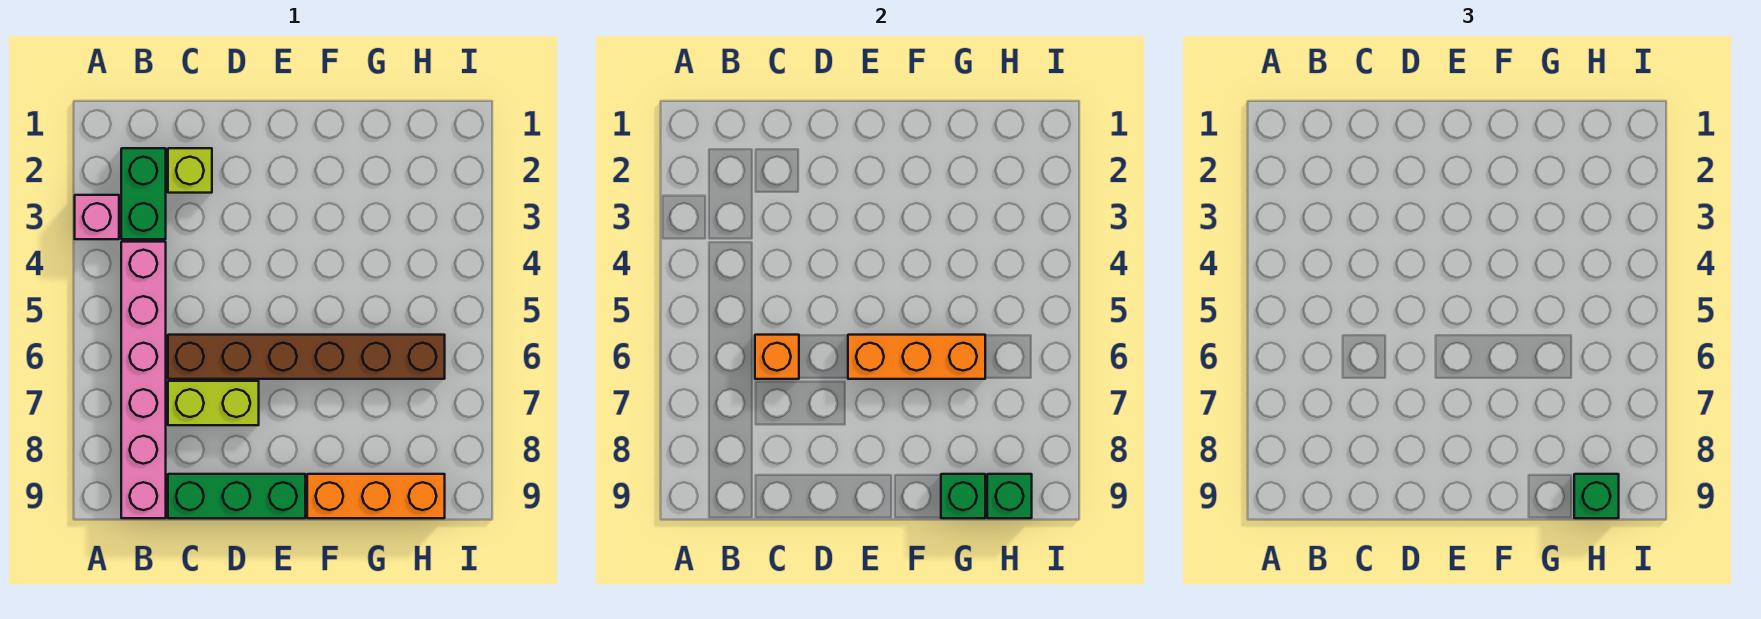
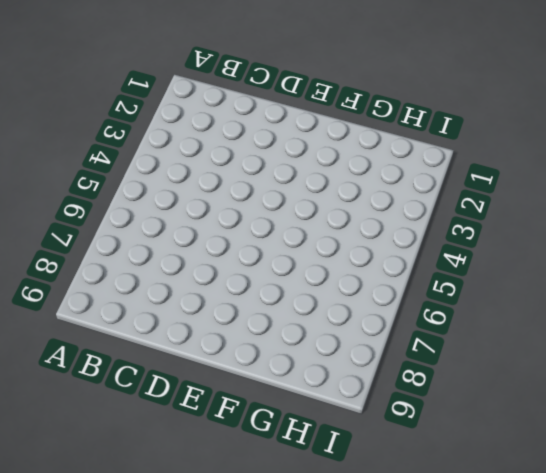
none -> pink 1x1 brick [75,195,119,239]
none -> green 1x2 brick [121,148,166,239]
none -> pink 1x6 brick [121,242,166,518]

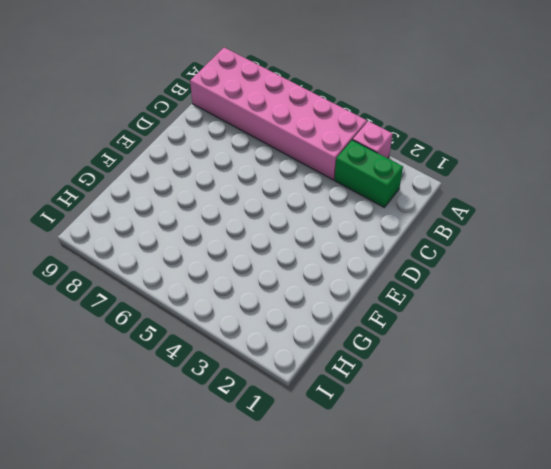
pink 2x6 brick [190,48,367,180] -> pink 1x6 brick [121,242,166,518]
none -> lime 1x1 brick [168,148,212,193]
none -> brown 1x6 brick [168,335,445,379]
none -> lime 1x2 brick [168,381,259,425]

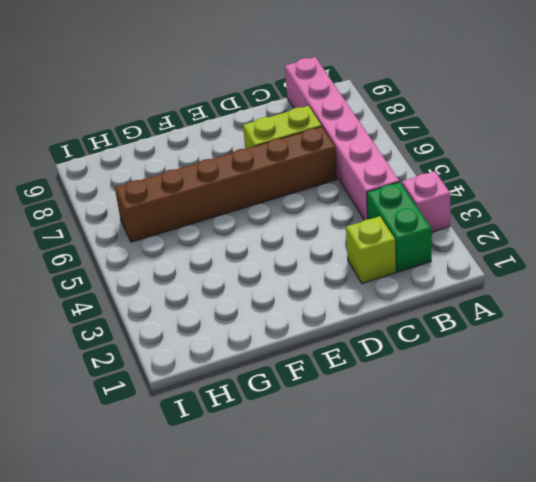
none -> green 1x3 brick [168,474,305,518]
none -> orange 1x3 brick [307,474,445,518]
none -> orange 1x1 brick [755,335,799,379]

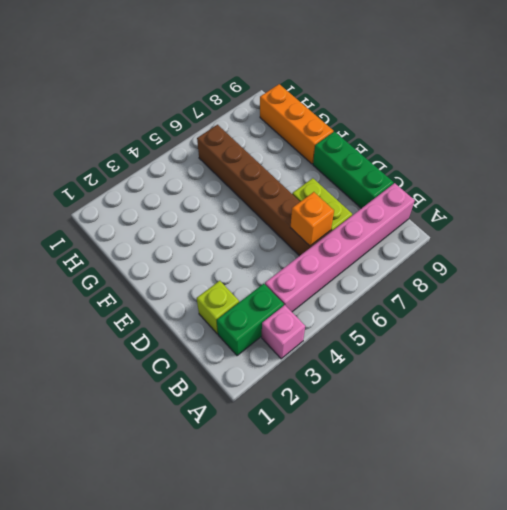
none -> orange 1x3 brick [848,335,985,379]
none -> green 1x1 brick [941,474,985,518]
none -> green 1x1 brick [987,474,1032,518]

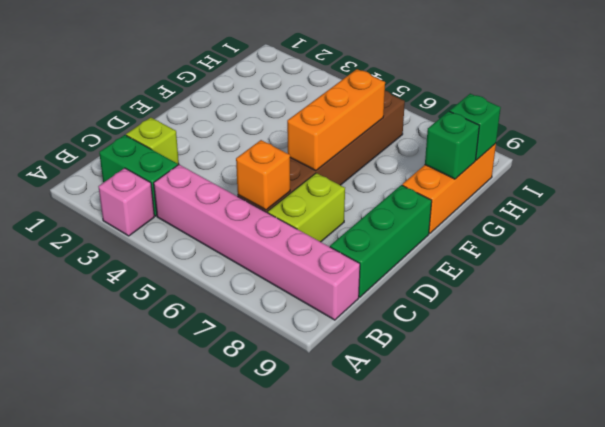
none -> green 1x1 brick [1574,474,1619,518]

